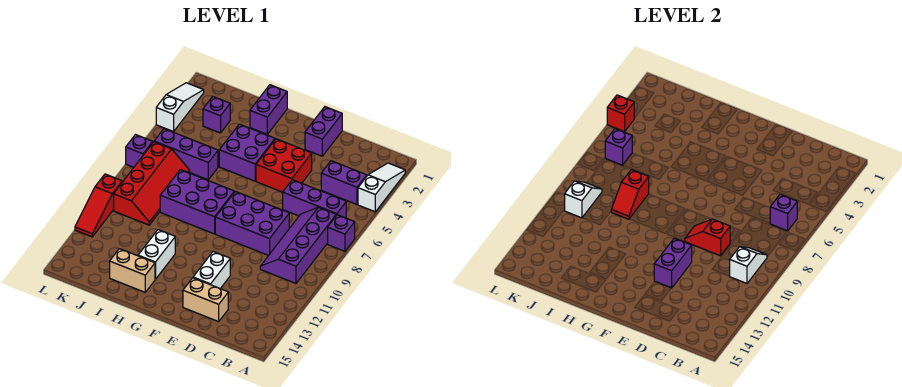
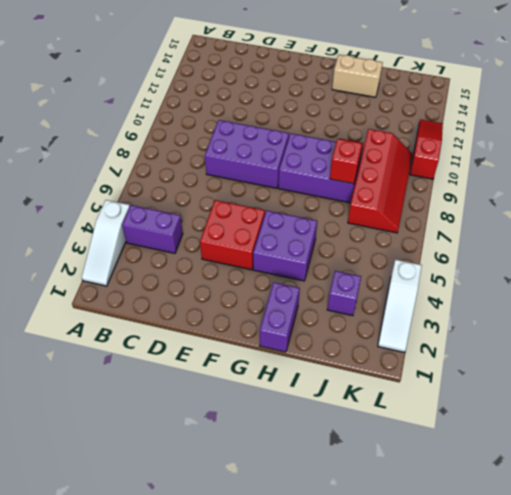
red 2x4 slope [348,129,413,233] -> red 2x4 slope turned to [114,142,190,225]
none -> purple 1x1 brick [328,215,355,251]
none -> purple 1x3 brick [283,180,346,218]
none -> purple 2x4 slope [260,207,336,283]

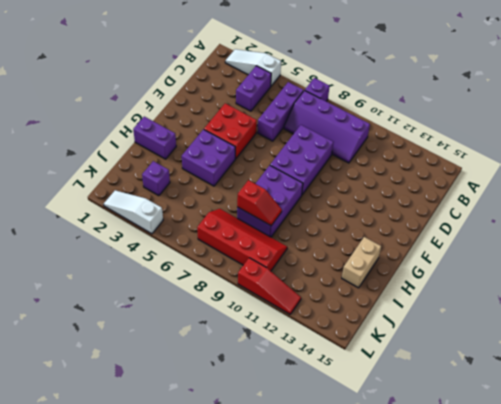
none -> tan 1x2 brick [183,278,228,322]
none -> purple 1x2 brick [305,107,342,156]
none -> white 1x2 brick [193,252,230,289]

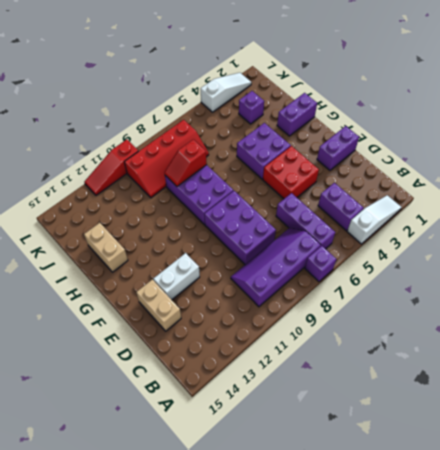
none -> white 1x2 brick [138,230,175,279]
none -> purple 1x3 brick [154,129,218,180]
none -> purple 1x1 brick [126,135,153,167]

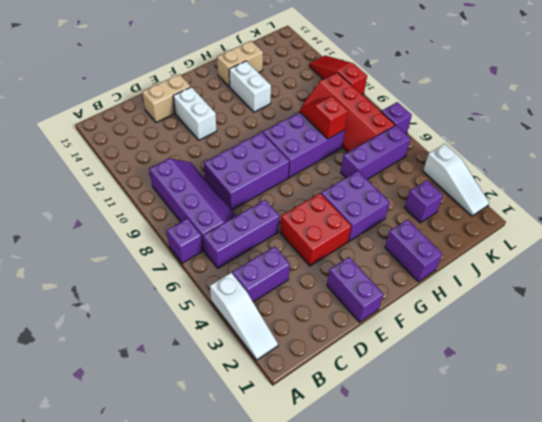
none -> purple 1x1 brick [770,194,797,231]
none -> white 1x2 slope [730,247,767,283]
none -> red 1x2 slope [685,219,730,256]

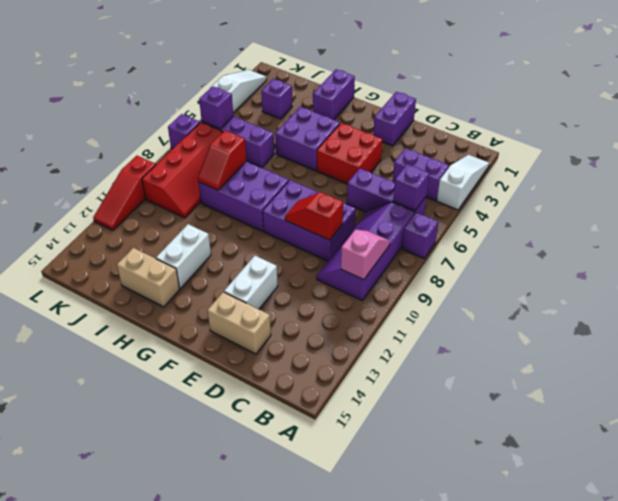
pink 1x2 slope [341,230,390,280] -> white 1x2 slope [730,247,767,283]
none -> purple 1x2 brick [654,238,692,288]
none -> white 1x2 slope [565,181,602,218]
none -> red 1x1 brick [607,95,634,132]

